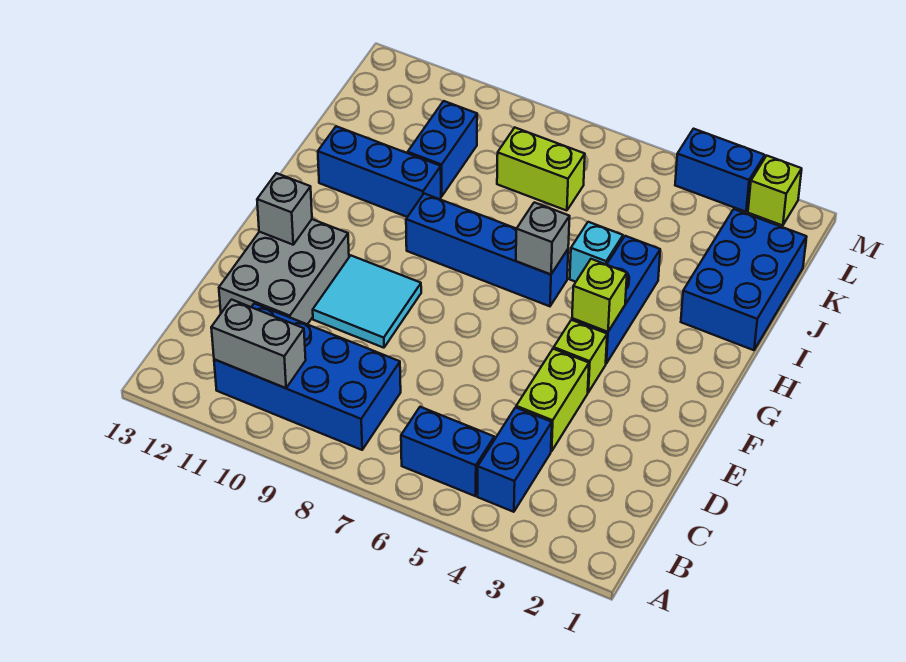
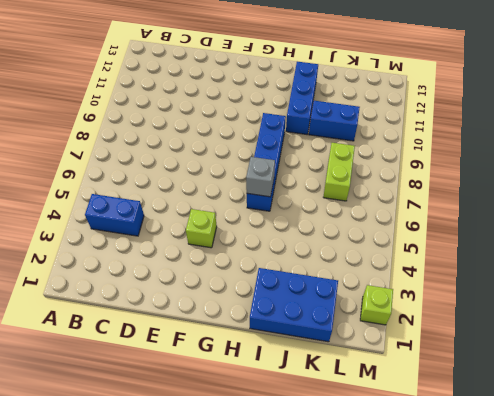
none -> blue 1x2 brick [401,407,494,496]
none -> blue 2x4 brick [214,303,401,450]
none -> lime 1x2 brick [516,349,589,451]

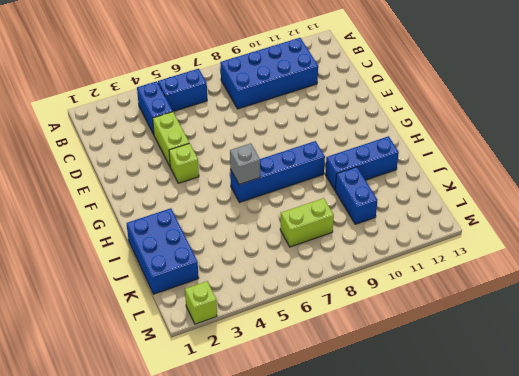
none -> grey 2x3 brick [219,219,349,324]
none -> cyan 2x2 tile [313,256,421,348]
none -> blue 1x3 brick [572,236,660,363]

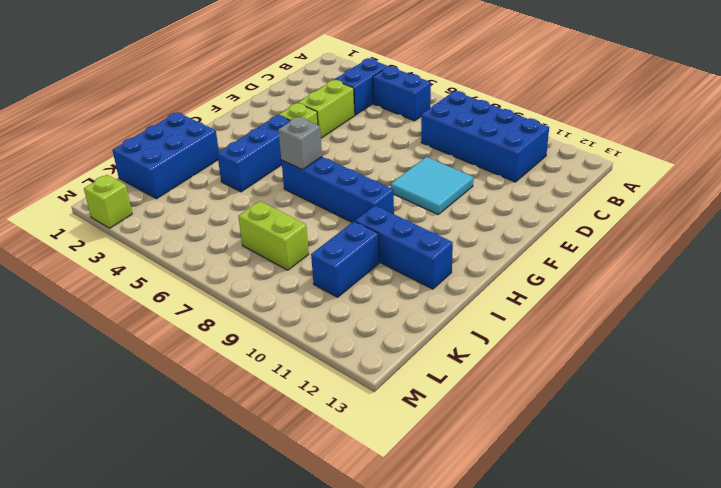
none -> grey 2x3 brick [219,219,349,324]
none -> cyan 1x1 brick [570,222,623,282]
none -> blue 1x2 brick [675,129,765,212]

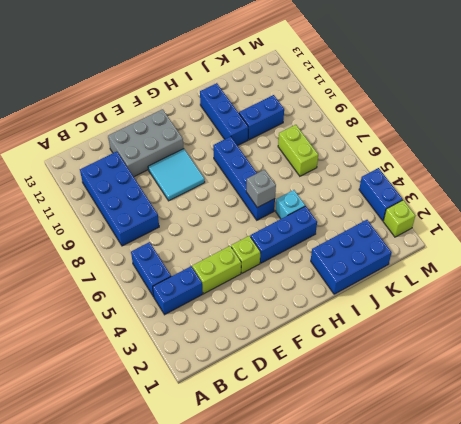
none -> grey 1x2 brick [211,300,306,388]
none -> grey 1x1 brick [257,173,312,245]
none -> lime 1x1 brick [572,259,627,332]

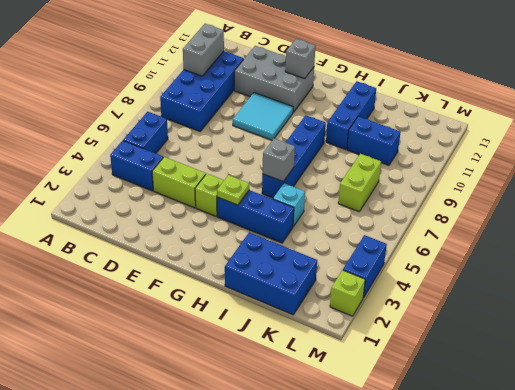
lime 1x1 plate [217,175,249,205] -> lime 1x1 brick [572,259,627,332]

